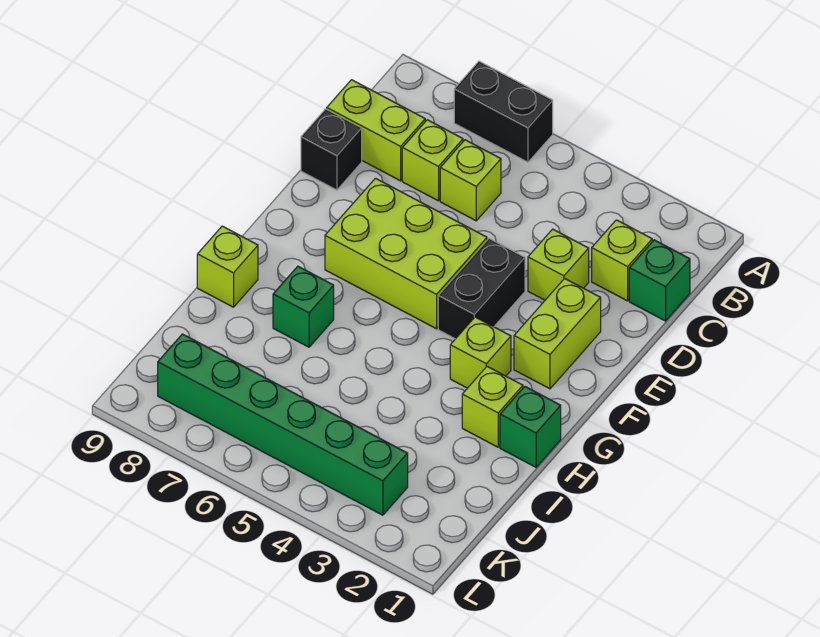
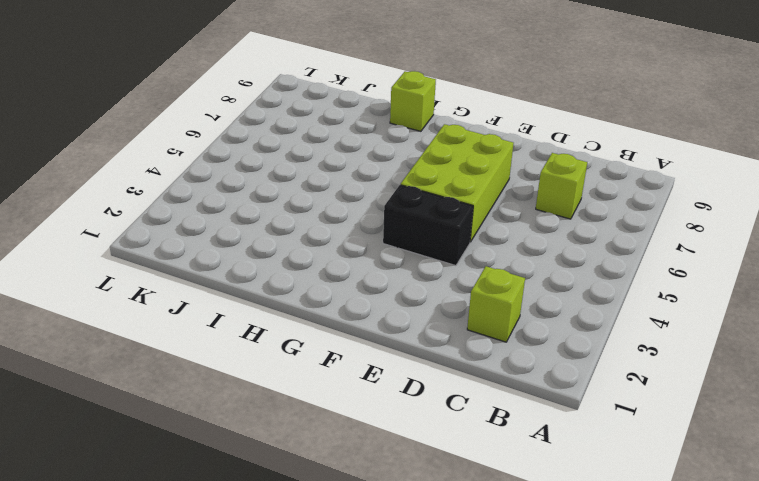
none -> black 1x2 brick [454,61,553,162]
none -> green 1x1 brick [629,240,690,321]
none -> lime 1x1 brick [440,140,501,221]

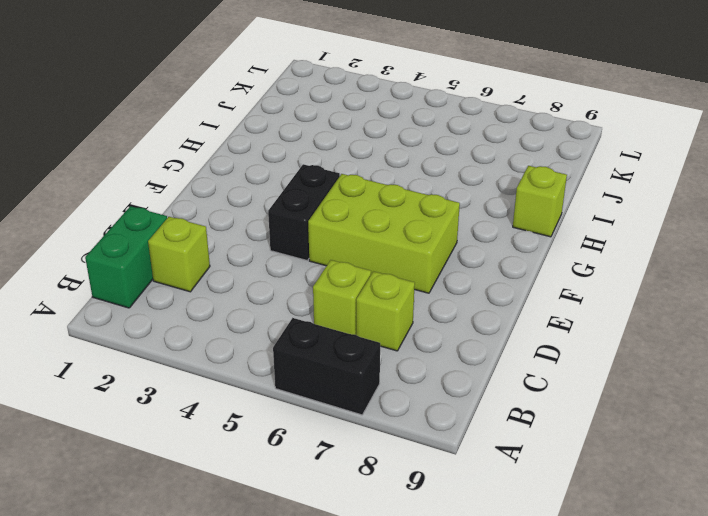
green 1x2 brick [85,206,167,308] -> green 1x1 brick [629,240,690,321]
none -> lime 1x2 brick [327,80,425,181]
none -> lime 1x1 brick [528,229,589,300]
none -> black 1x1 brick [301,109,362,190]

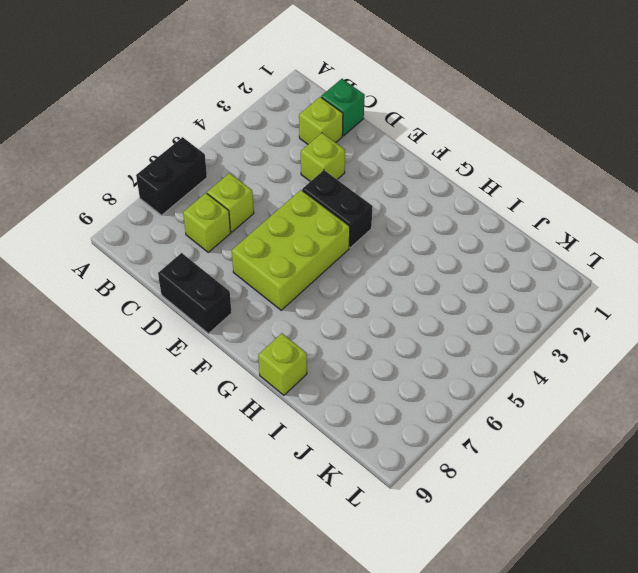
black 1x2 brick [158,253,232,334] -> black 1x1 brick [301,109,362,190]
none -> lime 1x2 brick [327,80,425,181]
none -> lime 1x2 brick [514,278,601,389]
none -> lime 1x1 brick [450,317,511,388]

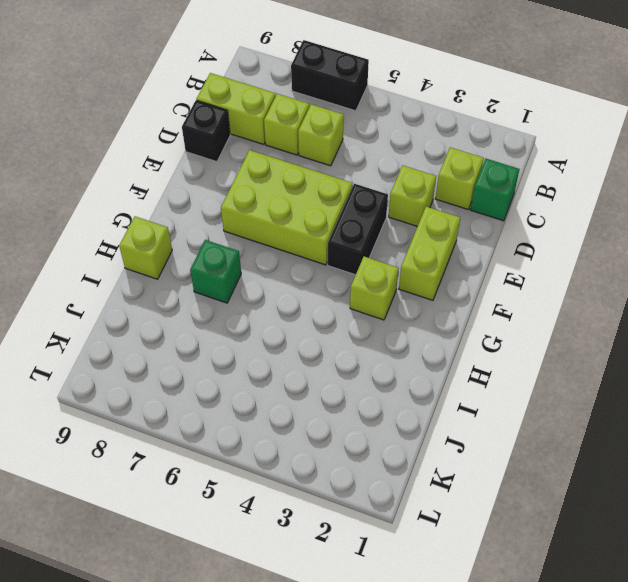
none -> green 1x1 brick [500,387,561,467]
none -> lime 1x1 brick [462,366,523,447]
none -> green 1x6 brick [158,334,408,515]

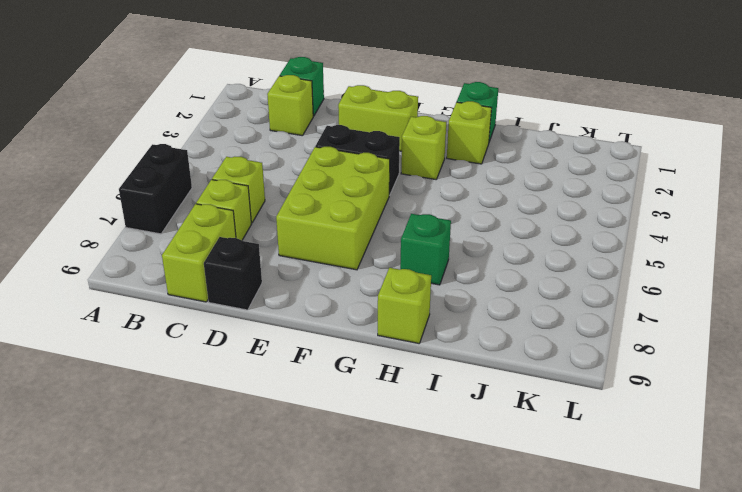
none -> lime 1x1 brick [528,229,589,300]
none -> green 1x6 brick [158,334,408,515]

